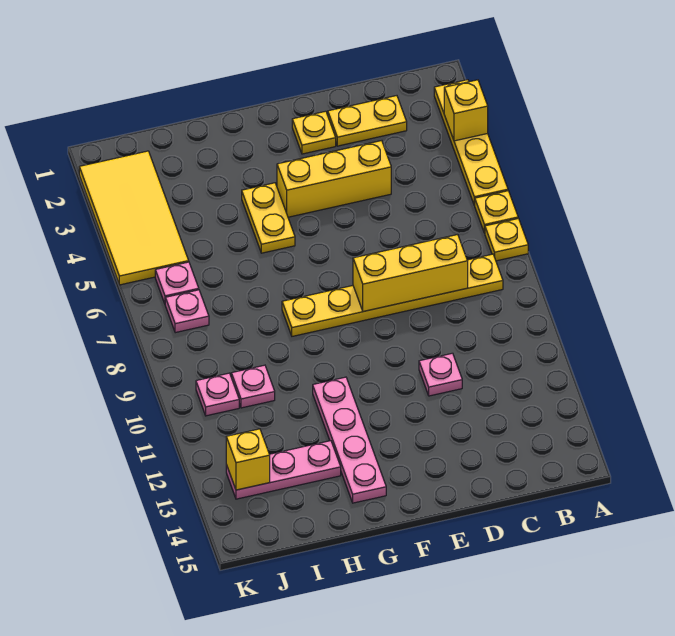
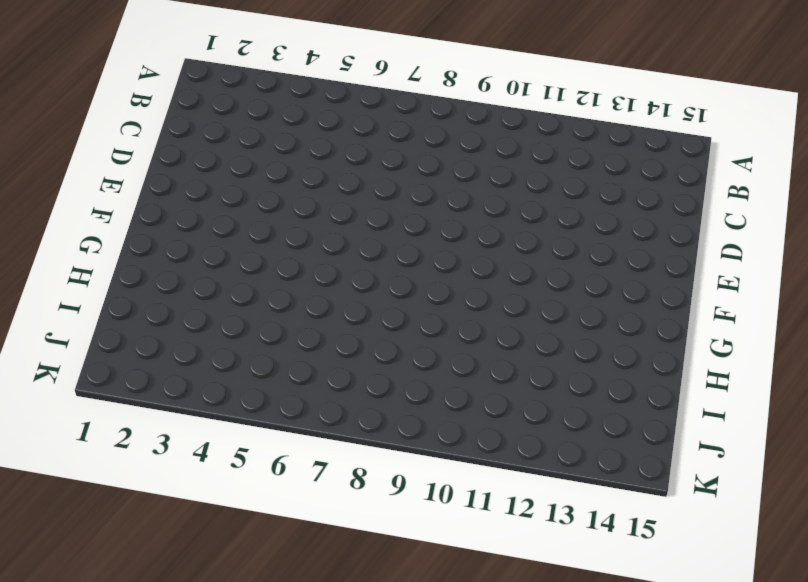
none -> yellow 1x4 plate [434,80,508,205]
none -> yellow 1x1 plate [474,191,518,233]
none -> yellow 1x1 plate [485,218,528,261]

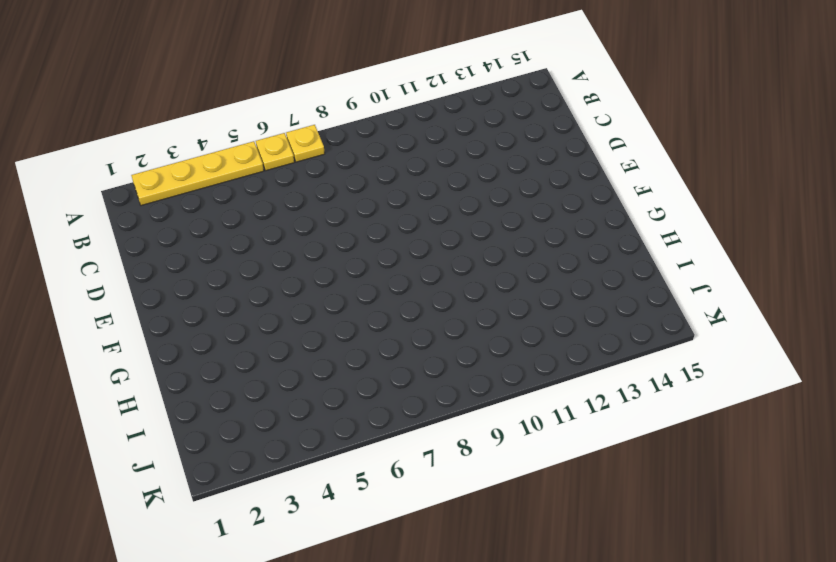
none -> yellow 1x6 plate [282,254,503,336]
none -> yellow 1x2 plate [328,96,407,146]
none -> yellow 1x3 brick [277,141,391,217]

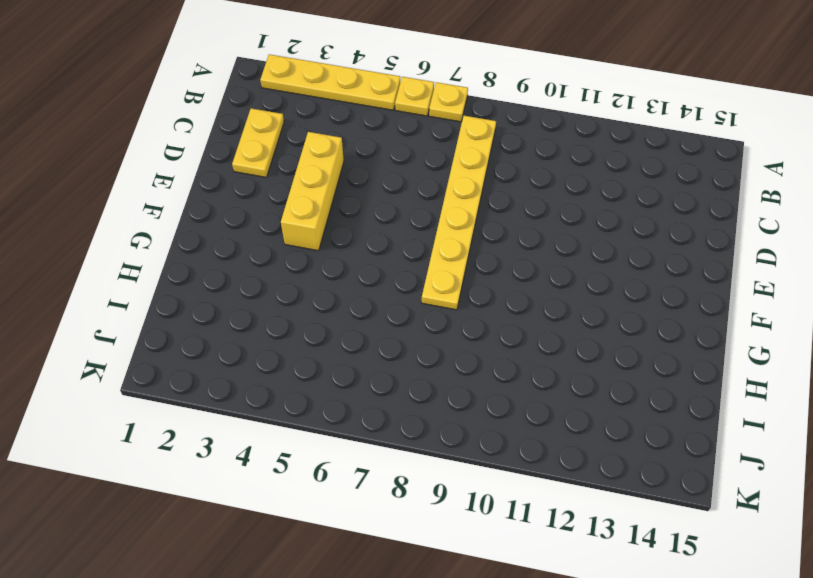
none -> pink 1x1 plate [419,353,462,396]
none -> yellow 1x1 plate [292,111,336,154]
none -> yellow 1x2 plate [242,183,295,253]

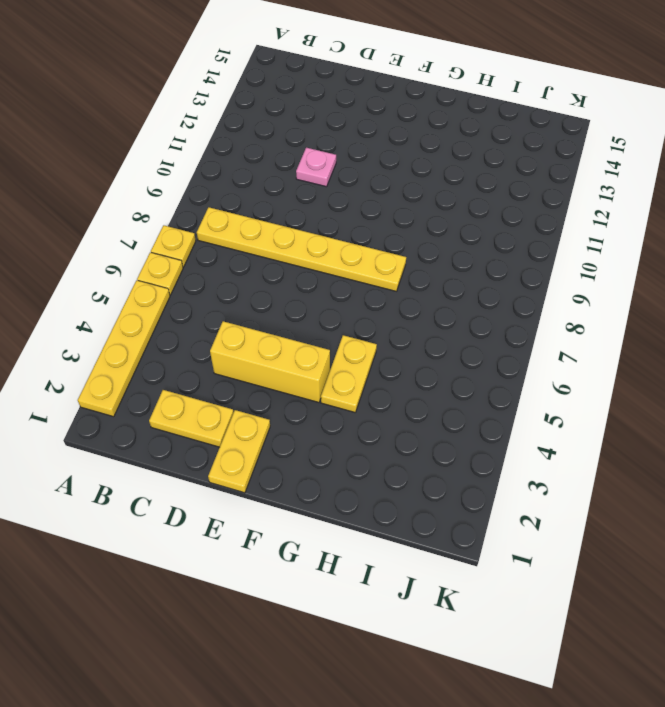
yellow 1x2 plate [208,410,270,493] -> yellow 1x1 plate [292,111,336,154]
none -> pink 1x4 plate [313,377,386,503]
none -> pink 1x3 plate [226,441,341,499]
none -> pink 1x1 plate [231,365,275,408]

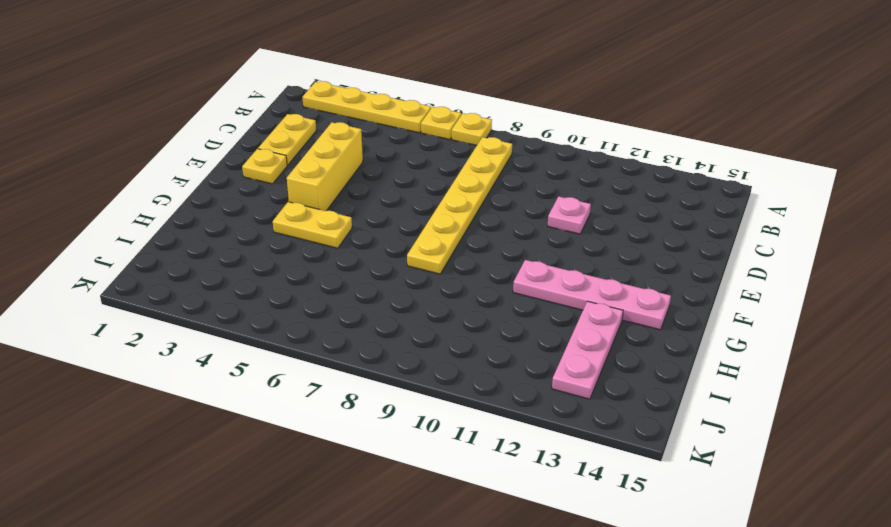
none -> pink 1x1 plate [231,365,275,408]
none -> yellow 2x4 tile [79,151,189,285]
none -> pink 1x1 plate [155,262,199,304]

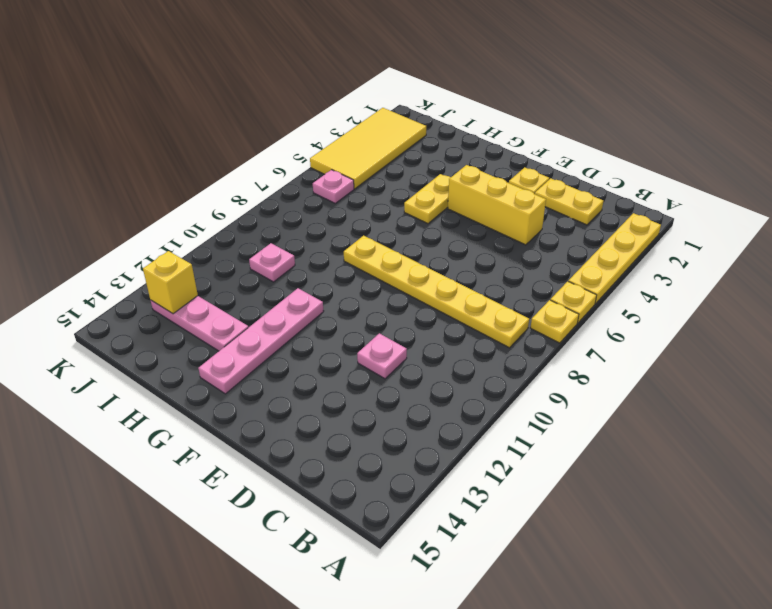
none -> pink 1x1 plate [165,290,209,333]
none -> pink 1x1 plate [196,373,239,416]
none -> yellow 1x1 brick [444,80,488,141]

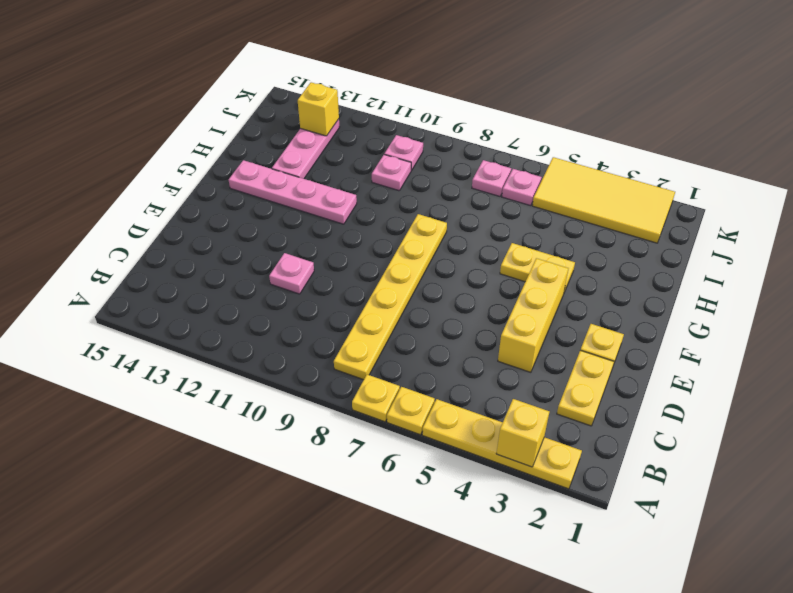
none -> yellow 1x3 brick [353,235,468,311]

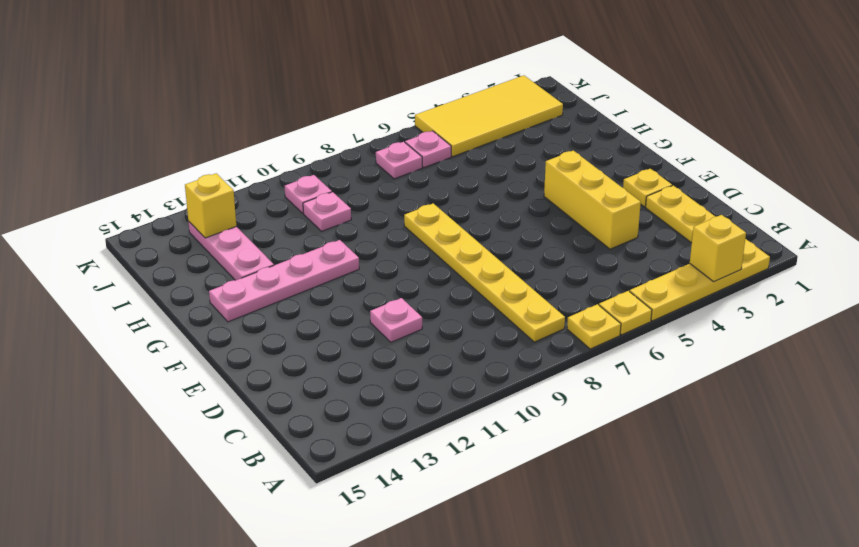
none -> yellow 1x2 plate [242,183,295,253]
none -> yellow 1x3 brick [353,235,468,311]

